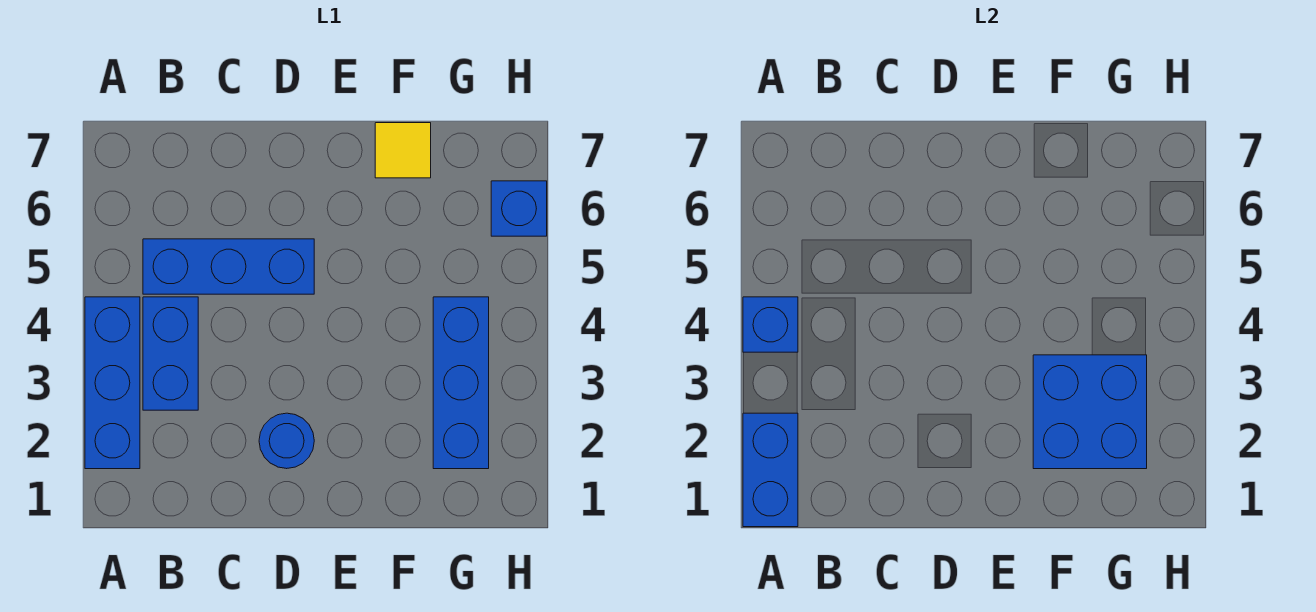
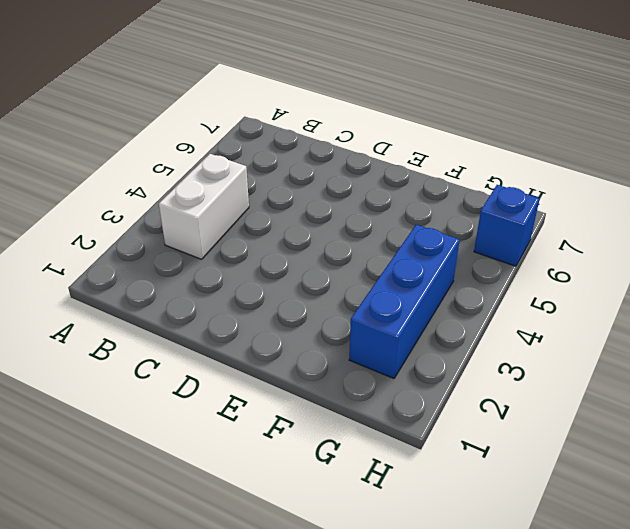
white 1x2 brick [159,154,249,259] -> blue 1x2 brick [143,297,198,410]
none -> blue 1x3 brick [85,297,140,469]
none -> blue 1x3 brick [143,239,314,294]

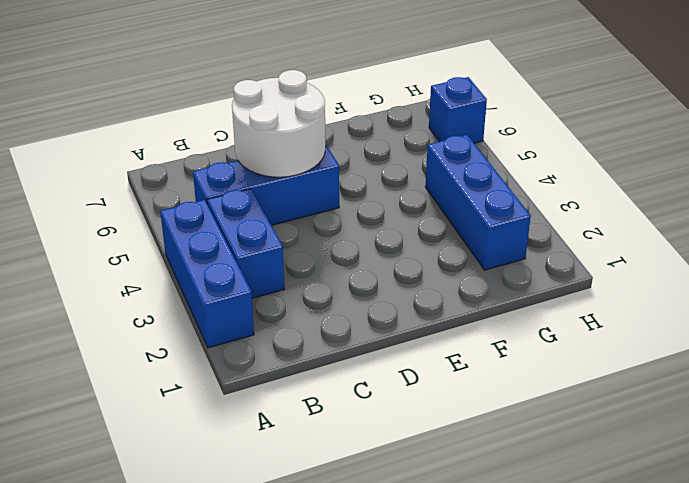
white 2x2 round brick [232,70,326,177] -> none
none -> blue 1x1 round brick [259,413,314,469]
none -> yellow 1x1 tile [375,123,431,178]

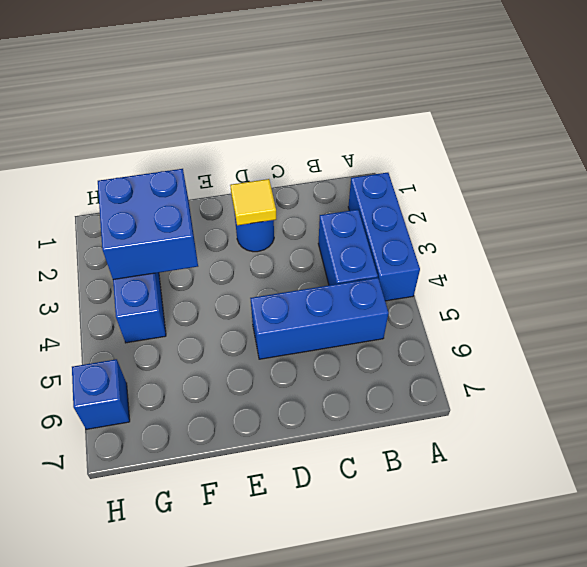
yellow 1x1 tile [230,179,276,225] -> yellow 1x1 tile moved to [375,123,431,178]
none -> blue 1x2 brick [743,413,798,527]
none -> blue 1x1 brick [743,297,798,352]

